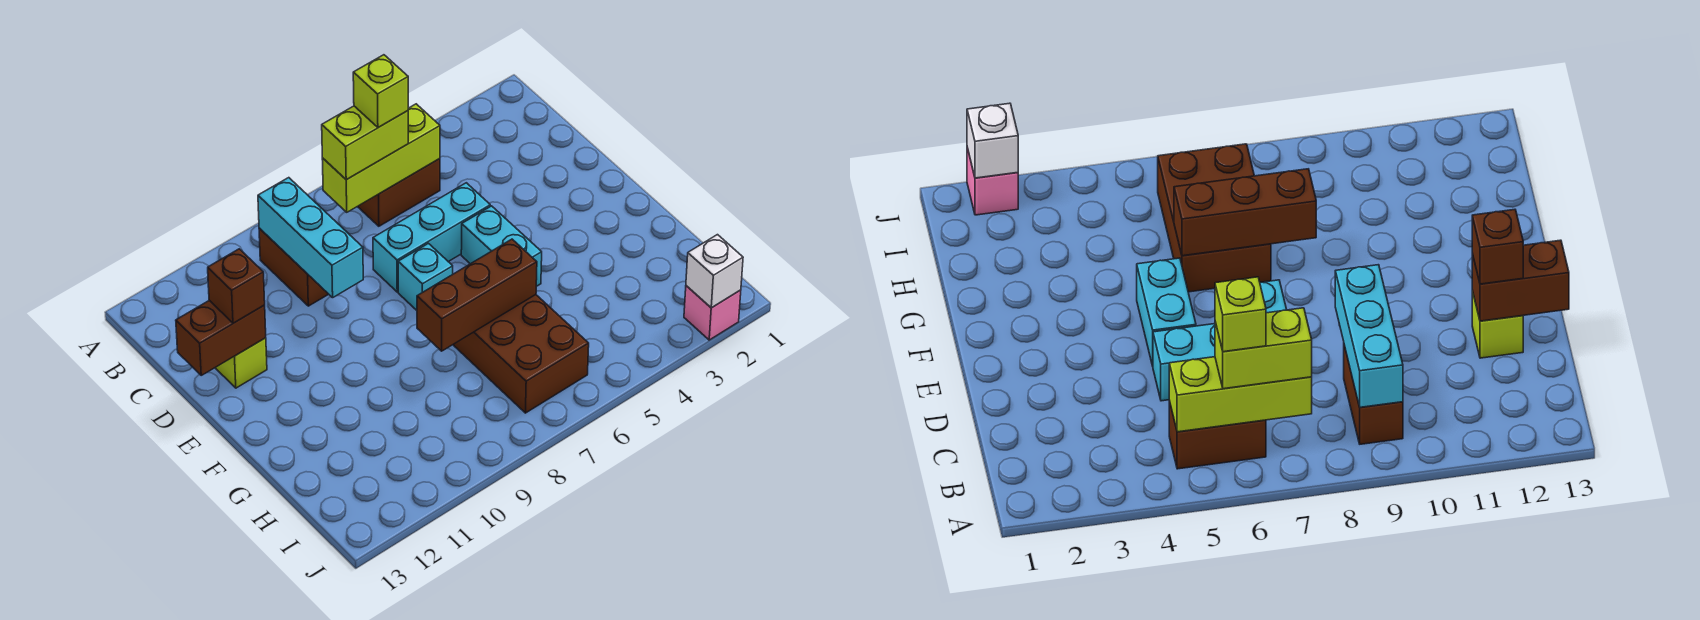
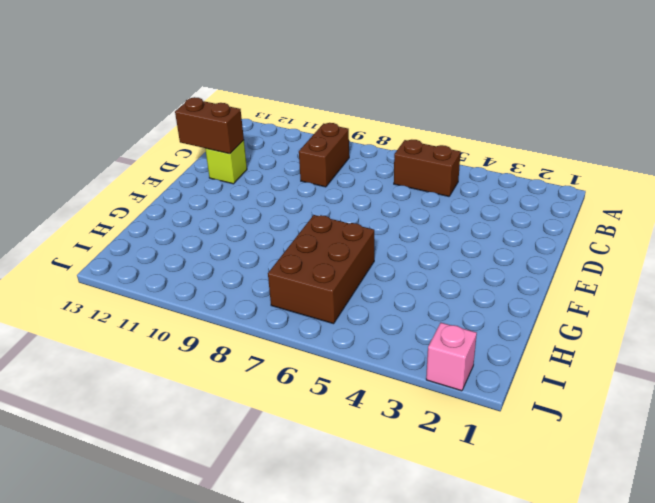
none -> cyan 1x3 brick [373,183,490,292]
none -> cyan 1x2 brick [461,206,542,286]
none -> cyan 1x1 brick [398,243,453,310]

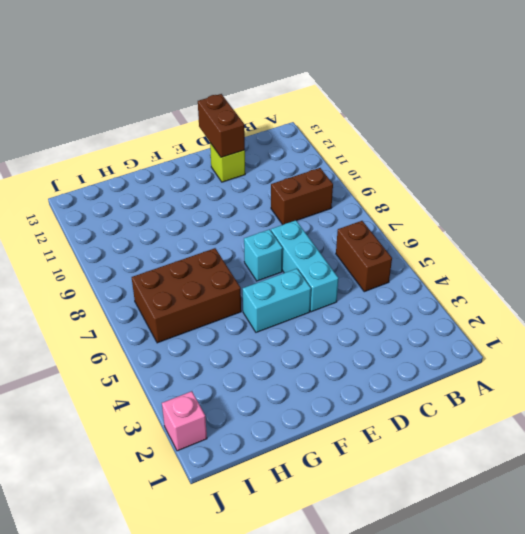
none -> lime 1x3 brick [322,104,440,212]
none -> cyan 1x3 brick [258,178,363,298]
none -> brown 1x3 brick [417,239,537,351]

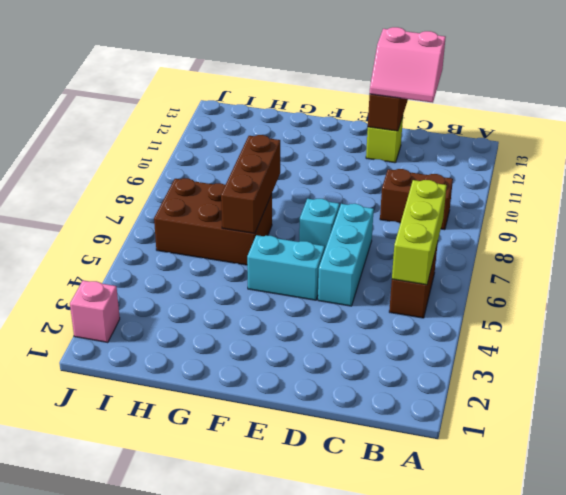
pink 2x2 slope [370,27,446,103] -> brown 1x1 brick [208,249,265,323]
none -> cyan 1x3 brick [258,178,363,298]
none -> white 1x1 brick [686,235,743,308]
none -> lime 1x2 brick [322,106,408,180]

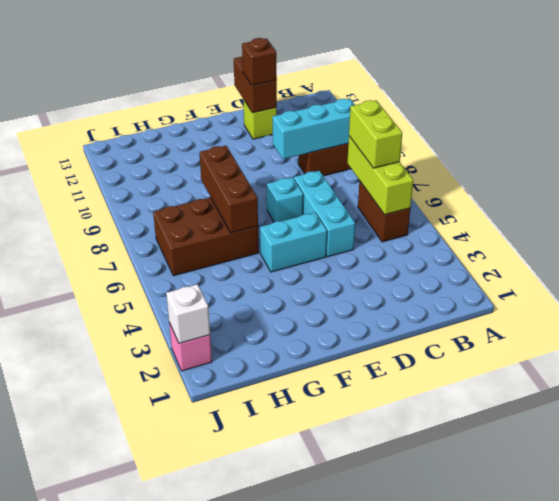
none -> lime 1x1 brick [353,55,408,127]

